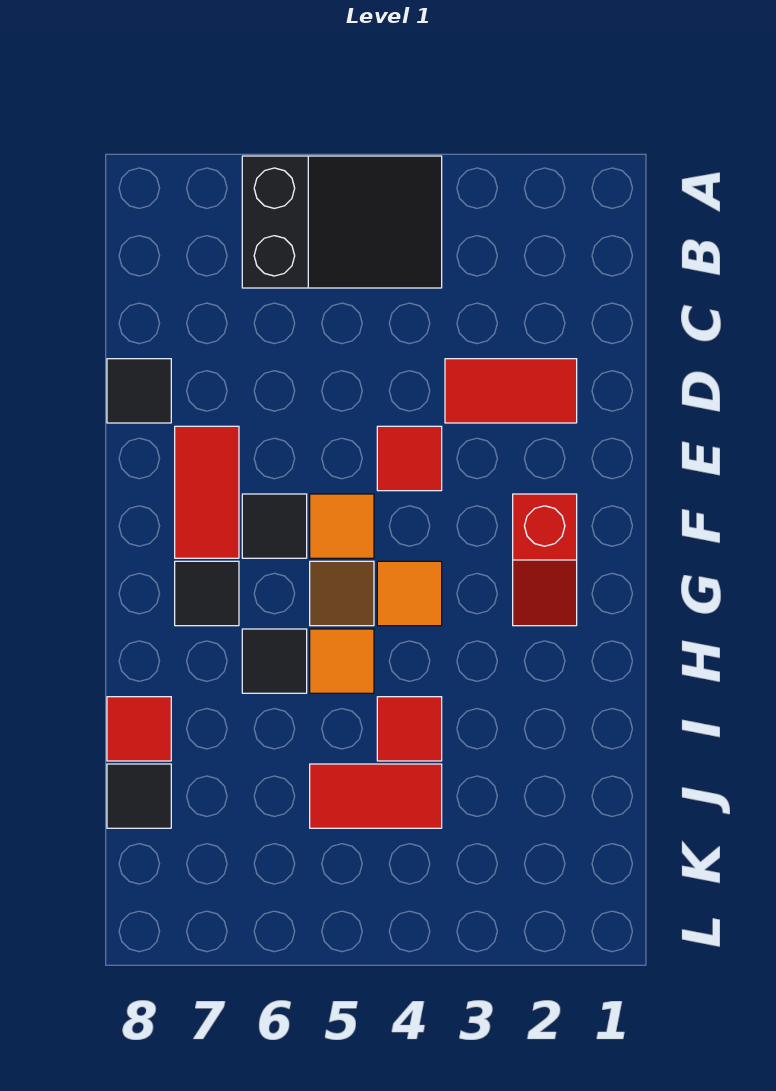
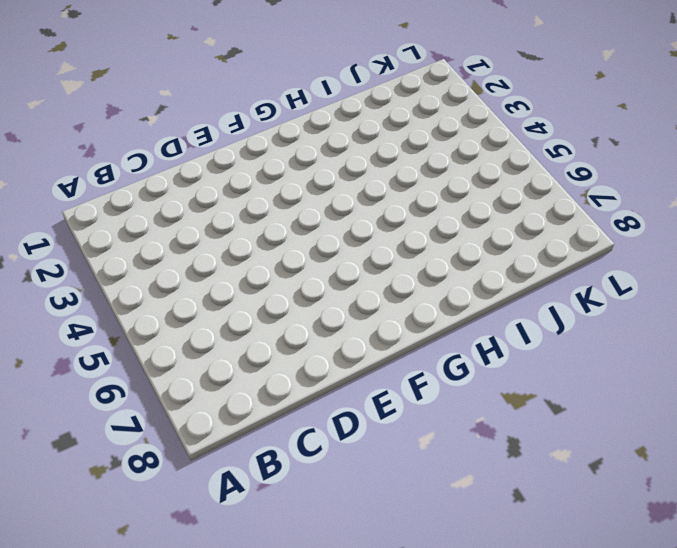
none -> black 2x3 slope [242,156,442,288]
none -> red 1x2 tile [445,359,577,423]
none -> black 1x1 tile [107,359,171,423]

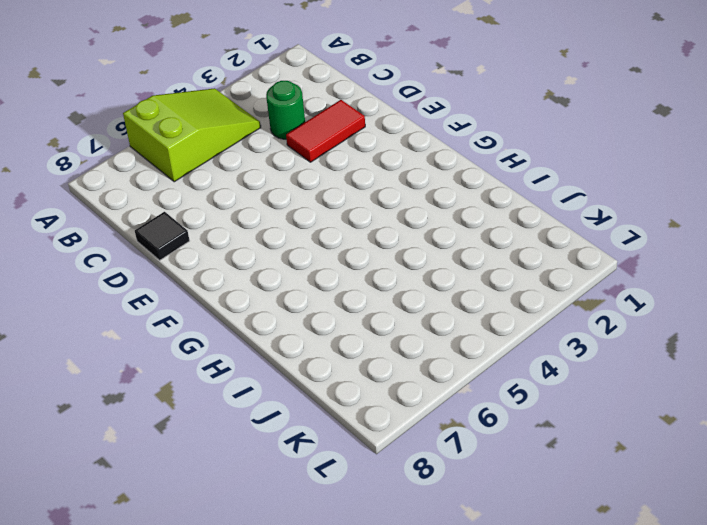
lime 2x3 slope [123,88,261,182] -> black 2x3 slope [242,156,442,288]
green 1x1 round brick [266,81,305,139] -> none
none -> red 1x1 tile [377,426,442,491]
none -> red 1x2 tile [175,426,239,558]
none -> red 1x2 slope [513,494,577,626]

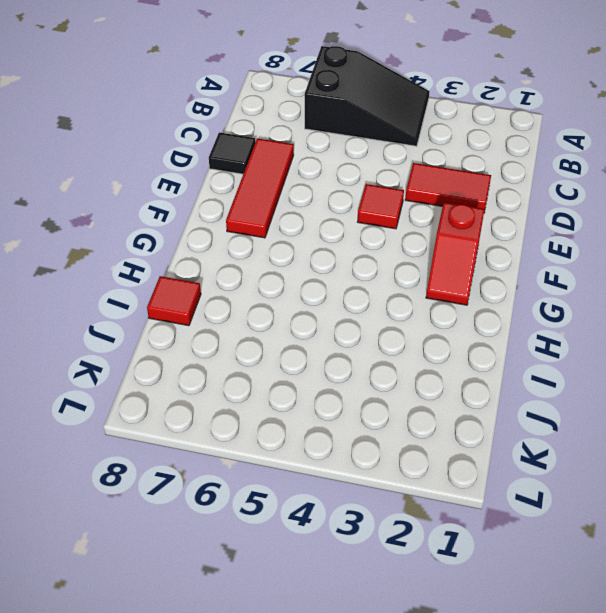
red 1x3 tile [226,138,294,238] -> red 1x2 tile [175,426,239,558]
none -> orange 1x1 tile [310,494,374,558]
none -> black 1x1 tile [242,494,307,558]
none -> orange 1x1 tile [377,561,442,626]

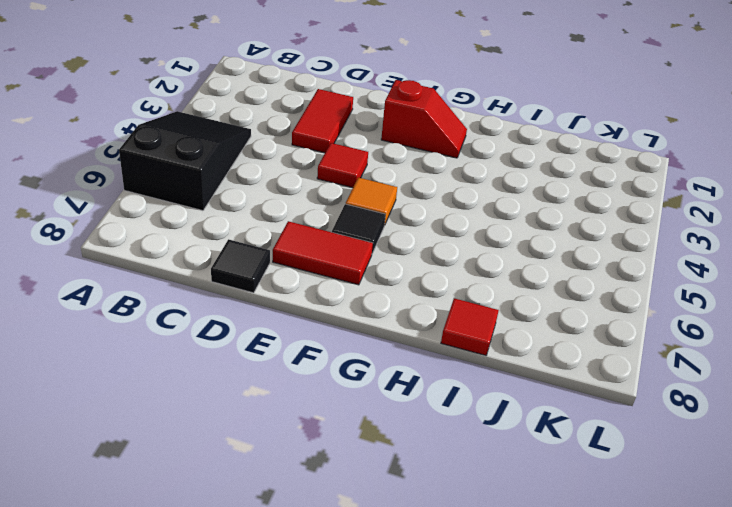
none -> orange 1x1 tile [377,561,442,626]
none -> brown 1x1 tile [310,561,374,626]
none -> black 1x1 tile [175,561,239,626]

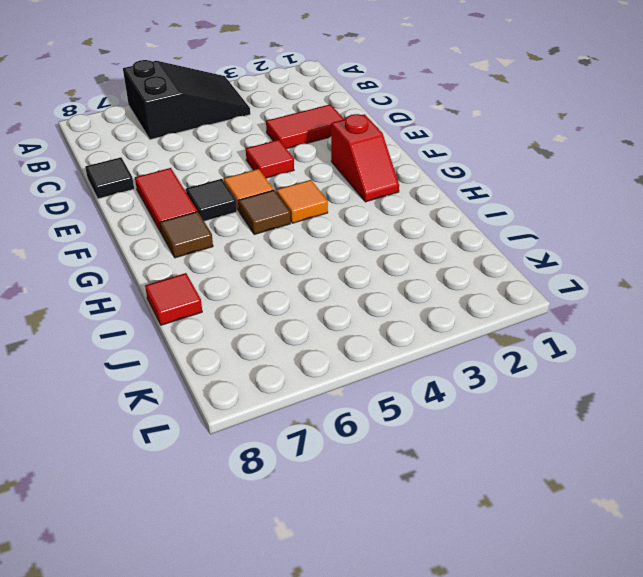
brown 1x1 tile [160,211,213,258] -> black 1x1 tile [175,561,239,626]
none -> orange 1x1 tile [310,629,374,693]
none -> black 1x1 tile [242,629,307,693]
none -> red 1x1 tile [377,697,442,761]

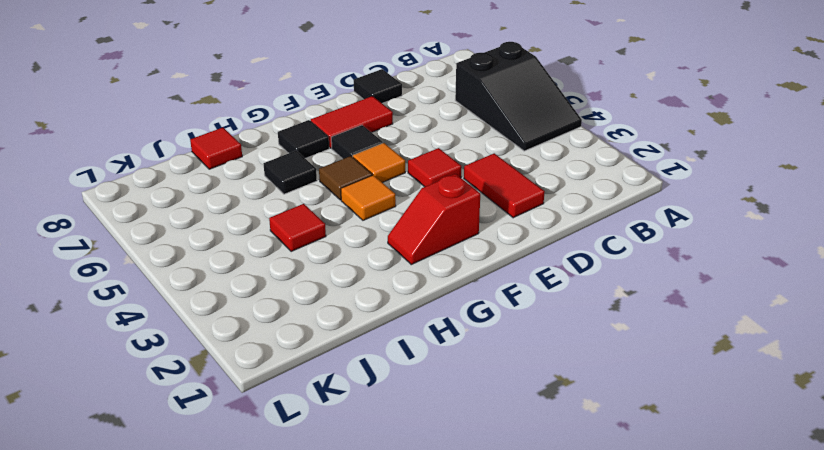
none -> orange 1x1 tile [310,629,374,693]
none -> red 1x2 tile [310,764,442,828]
none -> black 1x1 tile [107,764,171,828]

